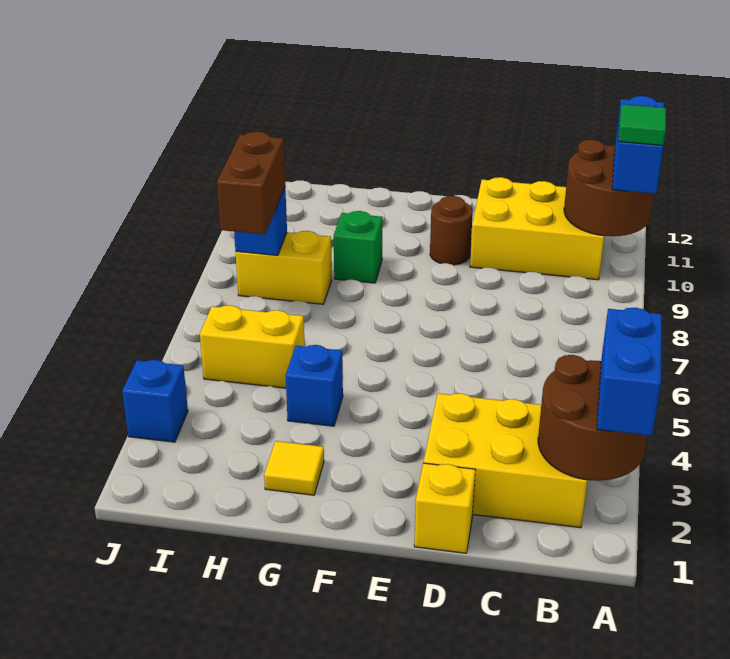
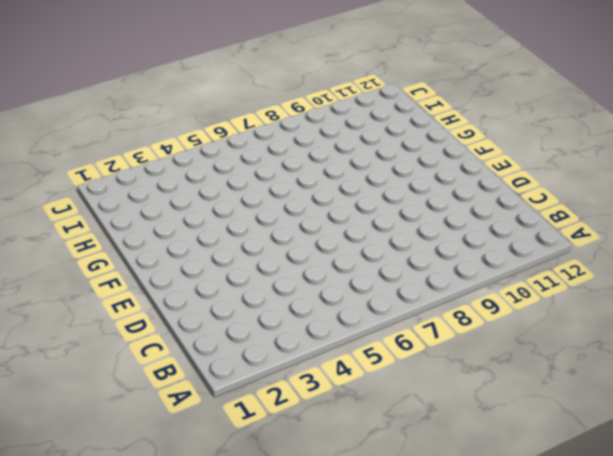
none -> yellow 2x3 brick [424,393,587,528]
none -> yellow 2x3 brick [470,177,604,280]
none -> yellow 1x1 brick [414,463,475,553]

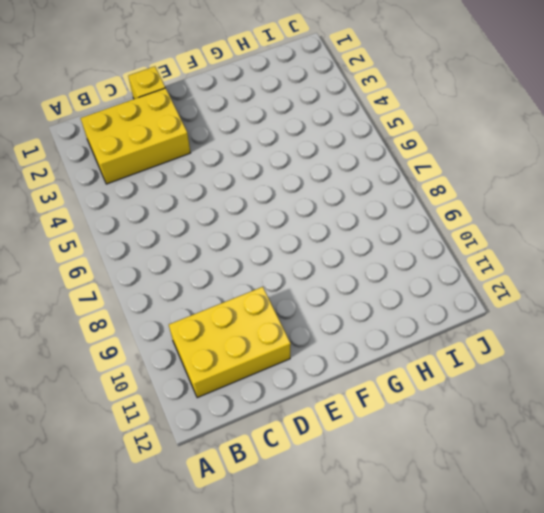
none -> brown 1x1 round brick [430,196,473,265]
none -> yellow 1x1 tile [264,441,324,495]
none -> blue 1x1 brick [286,345,343,426]

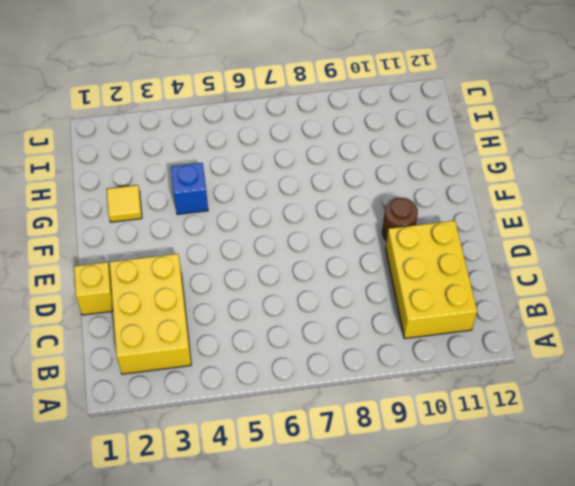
none -> green 1x1 brick [334,211,383,283]
none -> yellow 1x2 brick [200,305,305,388]
none -> yellow 1x2 brick [236,231,332,304]

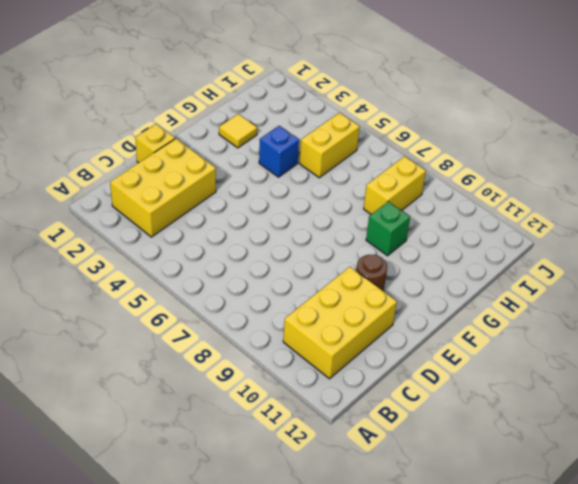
none -> blue 1x1 brick [122,360,188,442]
none -> brown 2x2 round brick [538,355,647,481]
none -> brown 2x2 round brick [564,140,654,236]

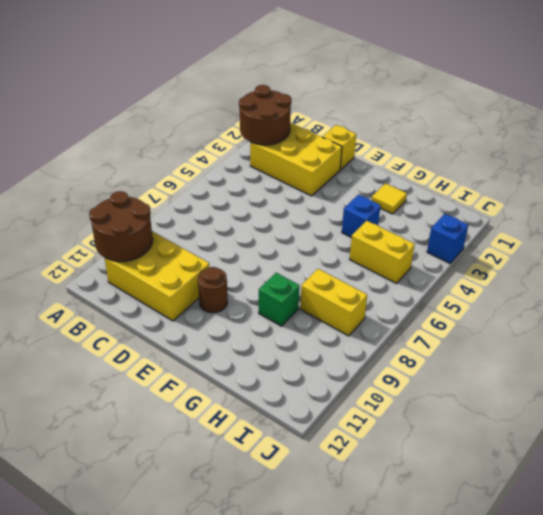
none -> blue 1x1 brick [234,188,287,255]
none -> blue 1x2 brick [597,308,662,436]
none -> blue 1x2 brick [612,96,664,194]

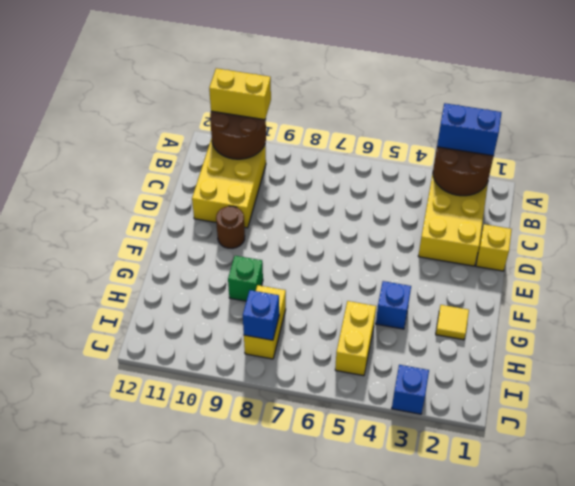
yellow 1x2 brick [209,68,271,120] -> blue 1x2 brick [612,96,664,194]
none -> brown 1x2 brick [217,132,285,234]
none -> green 1x1 tile [618,104,666,145]

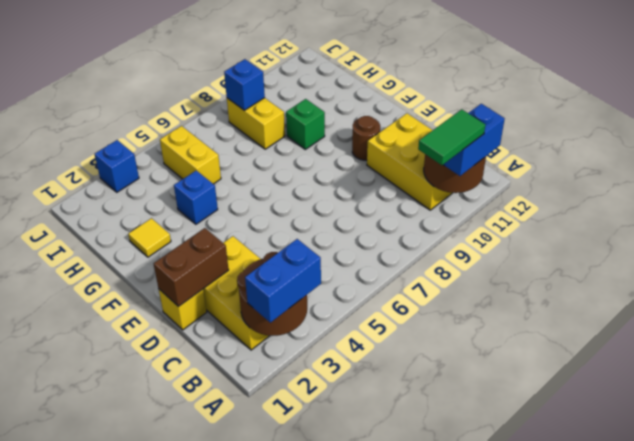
green 1x2 tile [418,109,486,165] -> green 1x1 tile [618,104,666,145]
brown 1x2 brick [154,228,229,307] -> brown 1x2 brick moved to [217,132,285,234]

